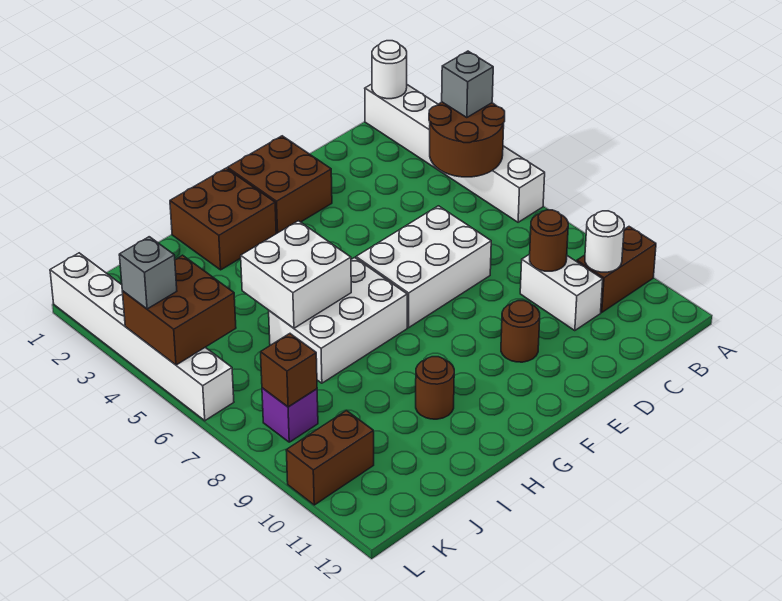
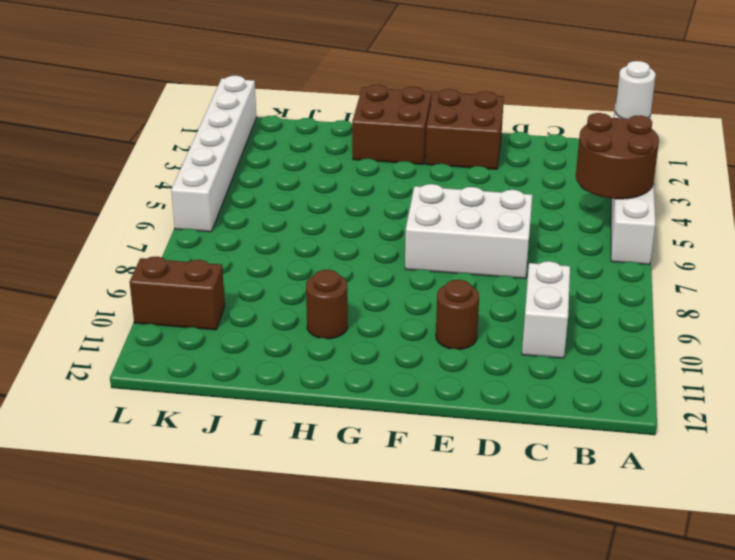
none -> brown 1x2 brick [577,227,656,313]
none -> white 2x3 brick [269,258,407,383]
none -> purple 1x1 brick [262,388,318,442]

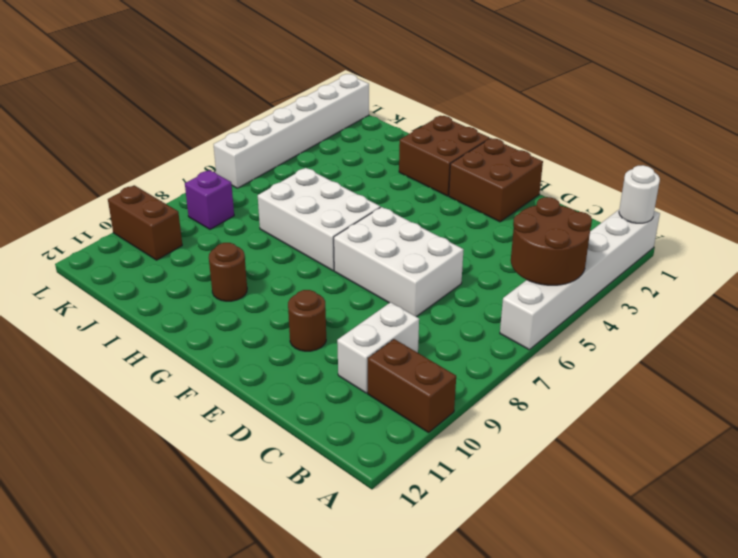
none -> white 1x1 round brick [585,211,624,272]
none -> brown 1x1 round brick [530,210,568,271]
none -> white 2x2 brick [241,221,351,328]

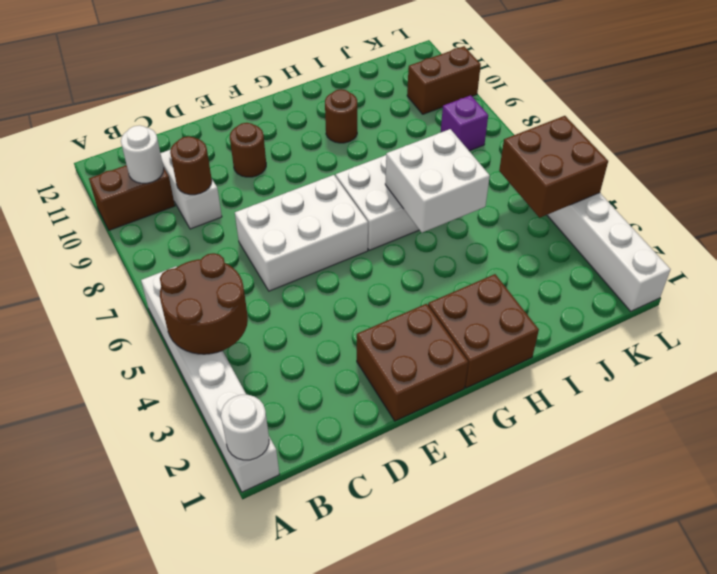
none -> brown 1x1 brick [261,334,317,407]
none -> grey 1x1 brick [442,51,493,118]
none -> grey 1x1 brick [119,237,177,309]

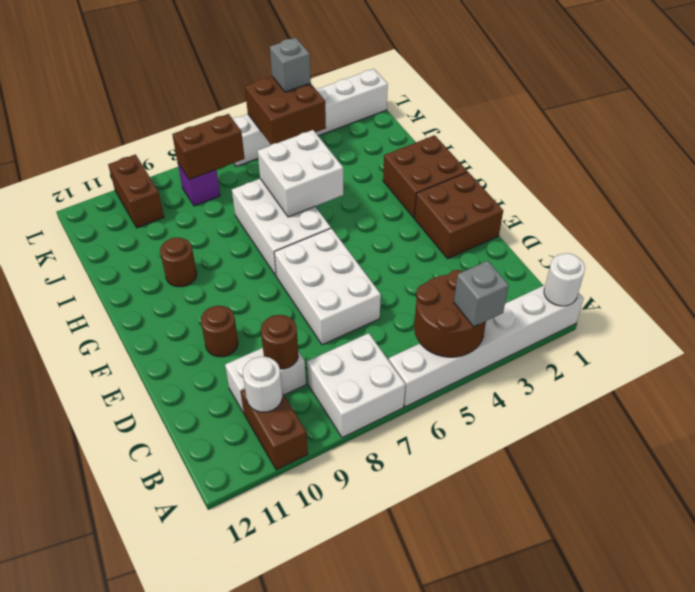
white 2x2 brick [307,333,405,438] -> none
brown 1x2 brick [172,114,245,180] -> brown 1x1 brick [261,334,317,407]

